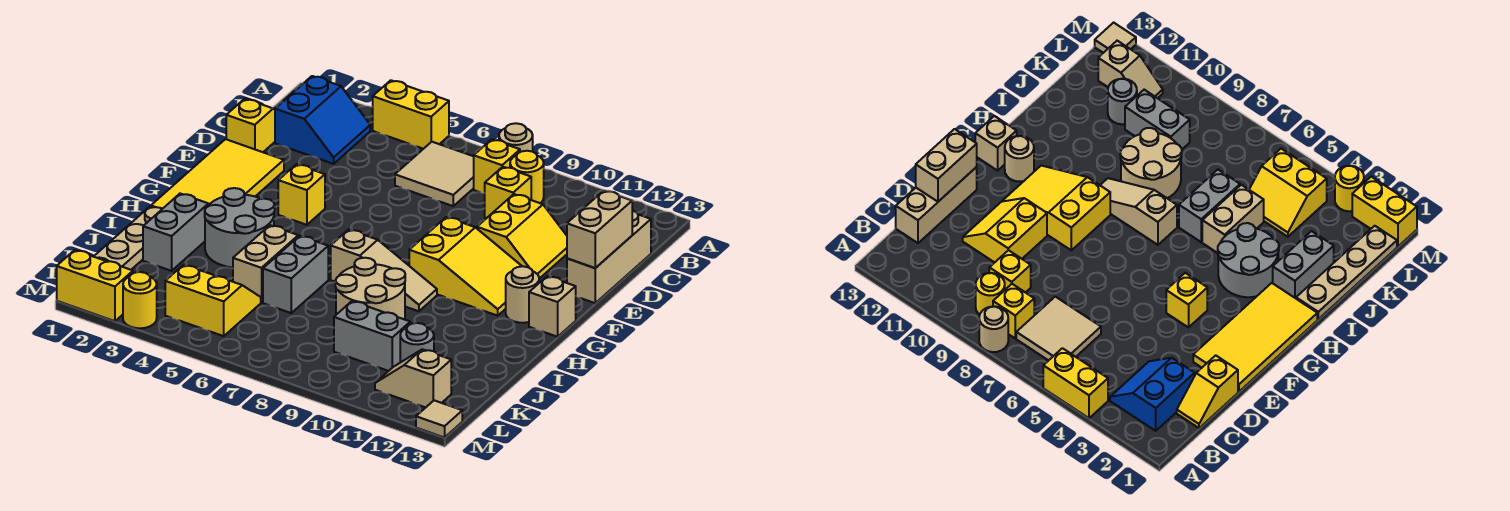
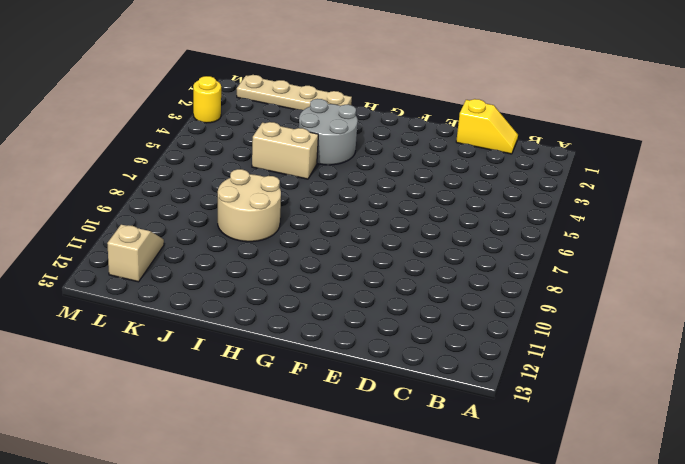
none -> yellow 1x2 brick [373,80,449,149]
none -> tan 1x1 round brick [499,123,533,152]
none -> blue 2x2 slope [275,76,370,164]
none -> tan 2x2 tile [395,142,474,206]

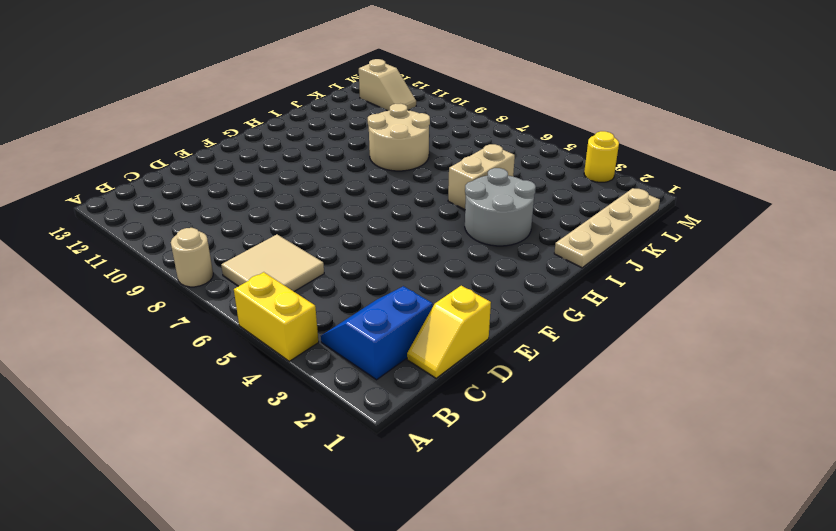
none -> yellow 1x1 brick [474,139,520,193]
none -> yellow 1x1 round brick [510,151,544,203]
none -> yellow 1x1 brick [485,167,531,218]
none -> tan 1x3 brick [567,211,651,303]

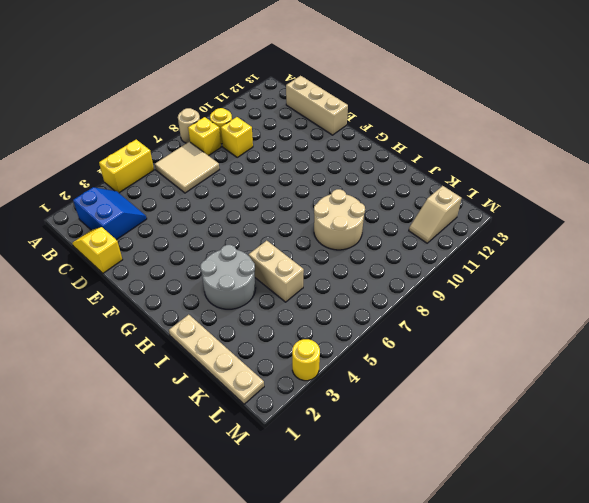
none -> yellow 2x2 slope [477,194,567,279]
none -> yellow 2x4 tile [151,139,284,209]
none -> yellow 1x1 brick [278,164,325,225]
none -> yellow 2x3 slope [409,217,522,316]

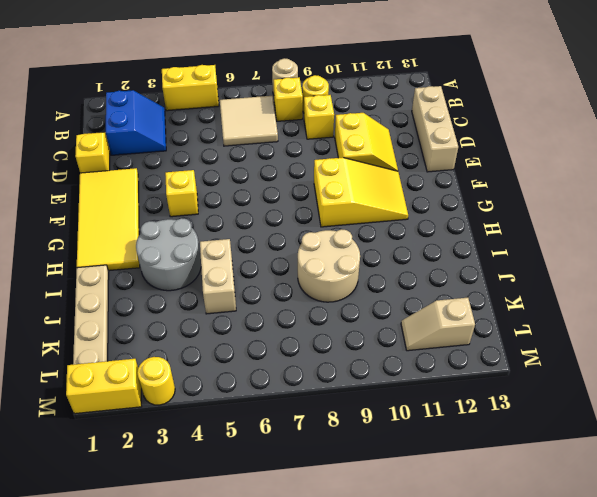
none -> tan 1x1 round brick [506,266,539,323]
none -> tan 1x1 brick [529,276,576,337]
none -> tan 1x3 slope [331,230,437,311]
none -> grey 1x2 brick [143,194,208,271]

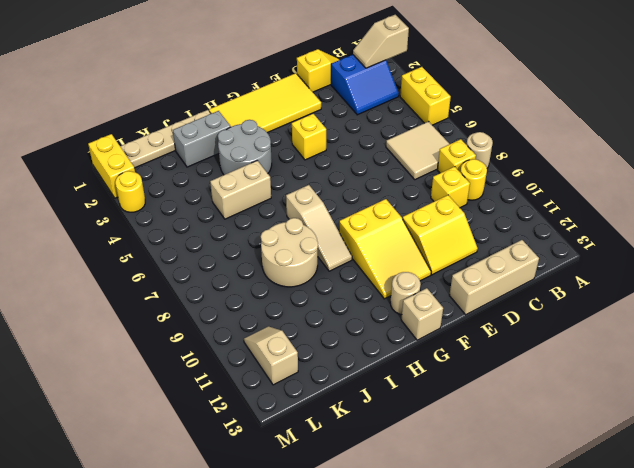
tan 1x2 slope [353,15,409,68] -> none
none -> grey 1x2 brick [263,236,328,313]
none -> yellow 2x2 slope [165,265,261,336]
none -> grey 1x2 brick [334,301,410,371]
none -> grey 1x1 round brick [400,323,434,362]

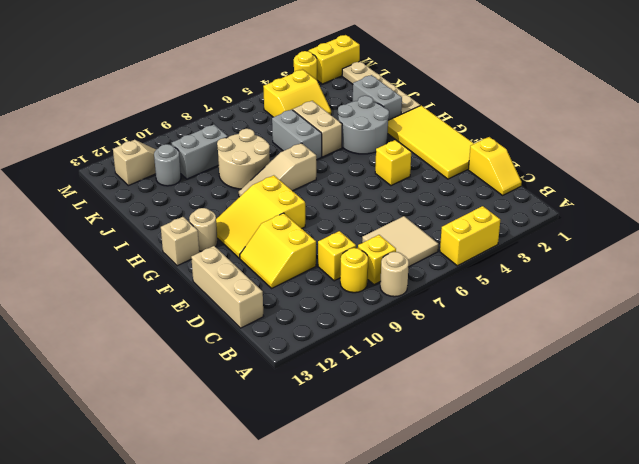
none -> blue 2x2 slope [275,76,370,164]
none -> tan 1x1 tile [416,400,462,438]
none -> tan 1x2 brick [567,191,632,268]

